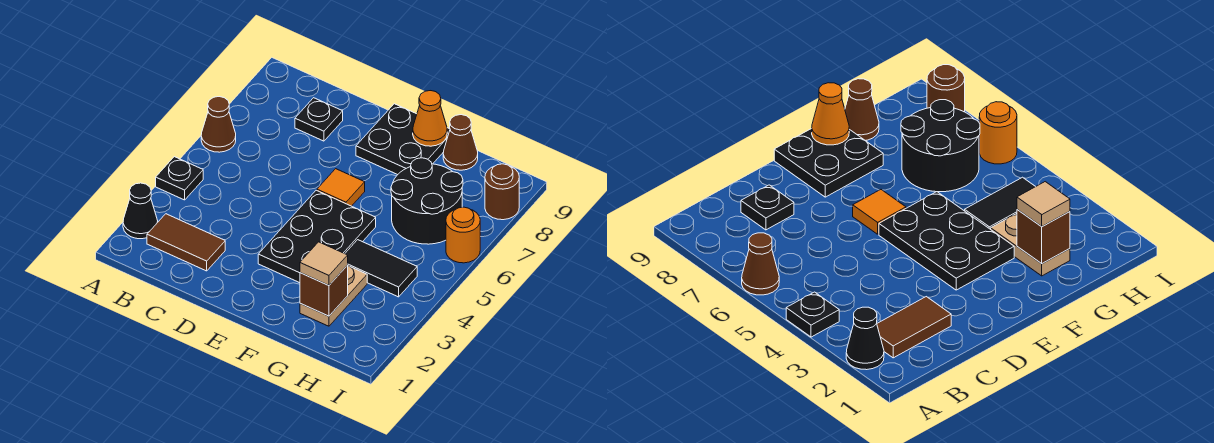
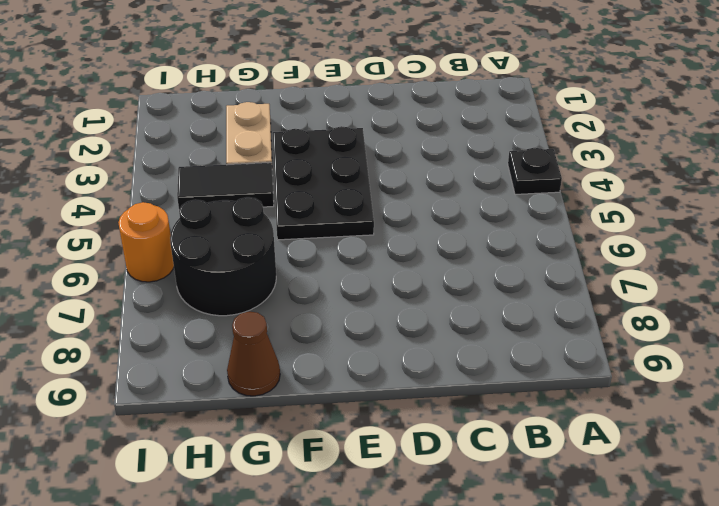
none -> black 1x1 cone [123,183,158,239]
none -> brown 1x1 cone [201,97,236,152]
none -> brown 1x2 tile [147,214,225,271]

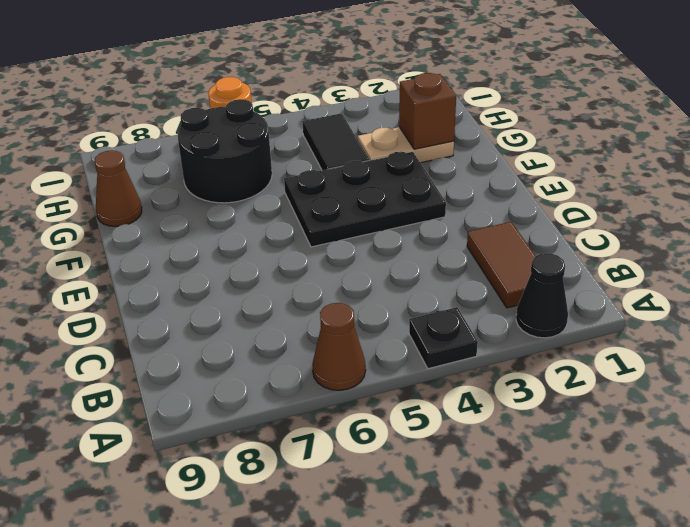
none -> black 1x1 plate [295,98,343,141]
none -> orange 1x1 tile [317,169,365,206]
none -> black 2x2 plate [356,104,450,175]

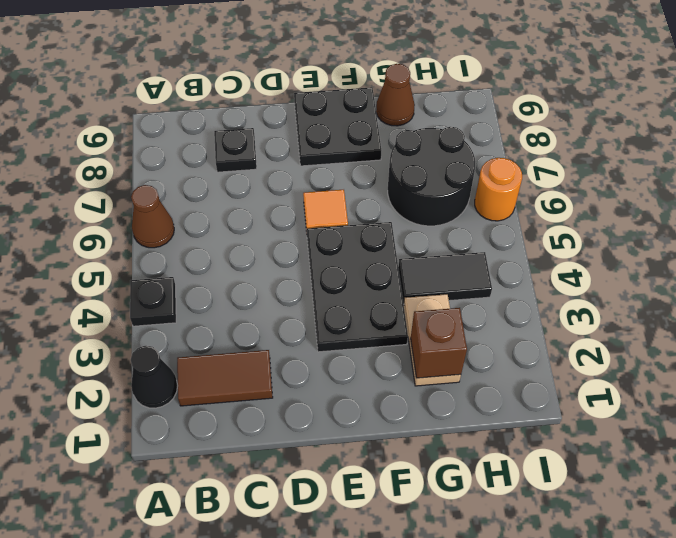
none -> brown 1x1 round brick [485,164,519,220]
none -> orange 1x1 cone [413,91,447,146]
none -> tan 1x1 tile [300,242,348,285]

